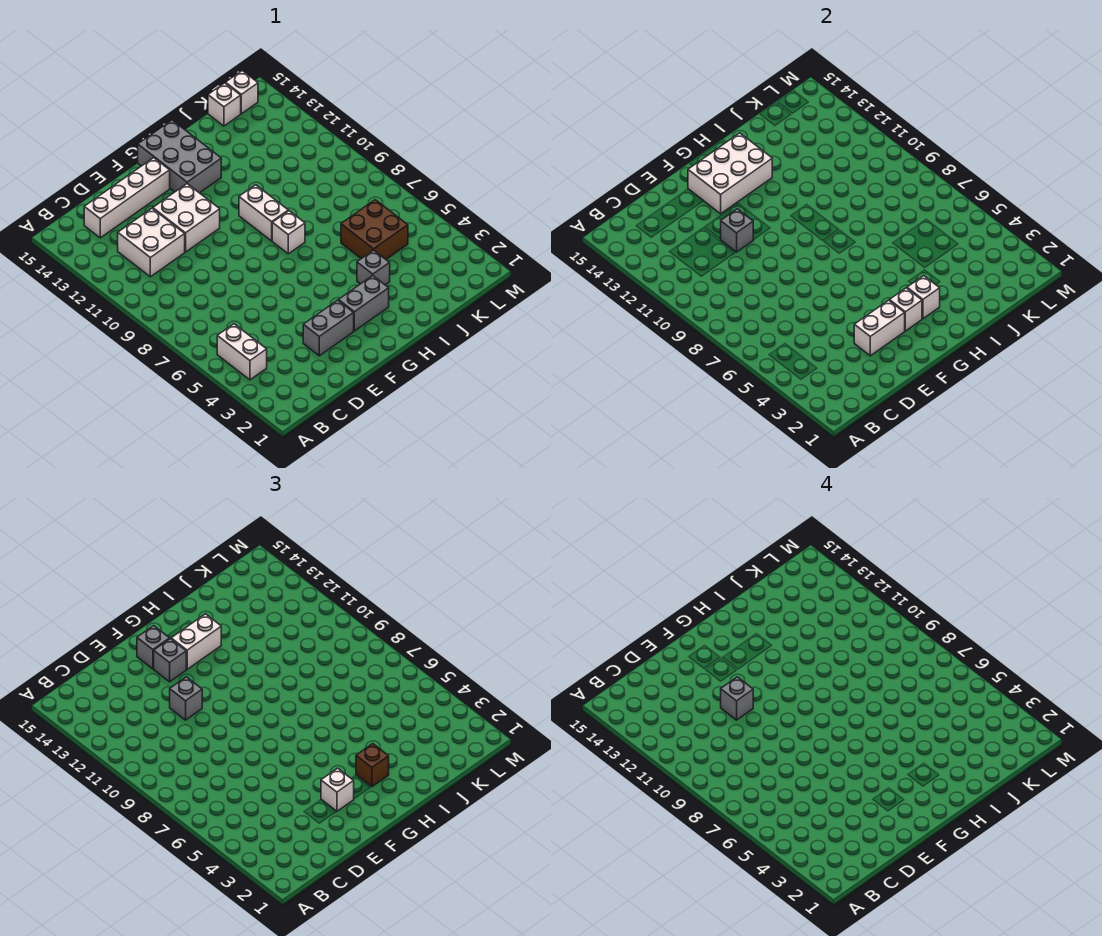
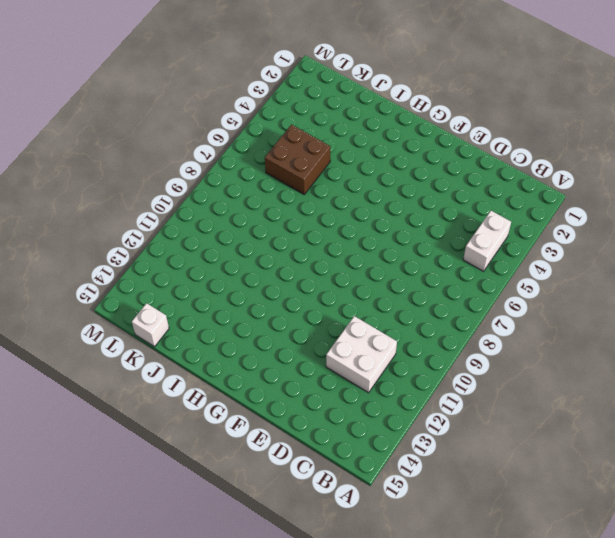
none -> white 1x4 brick [84,158,170,238]
none -> grey 1x2 brick [303,300,354,356]
none -> white 2x2 brick [153,184,220,252]

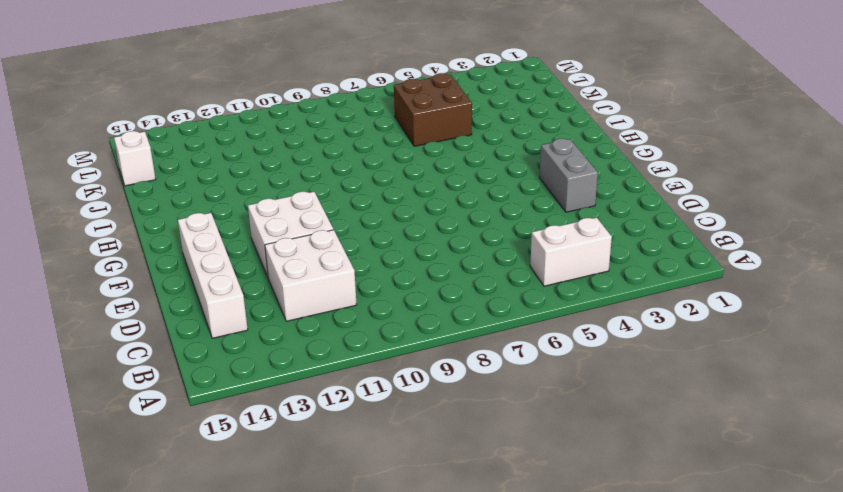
none -> grey 1x2 brick [339,276,389,331]
none -> grey 2x3 brick [138,120,221,193]
none -> white 1x1 brick [272,211,305,254]

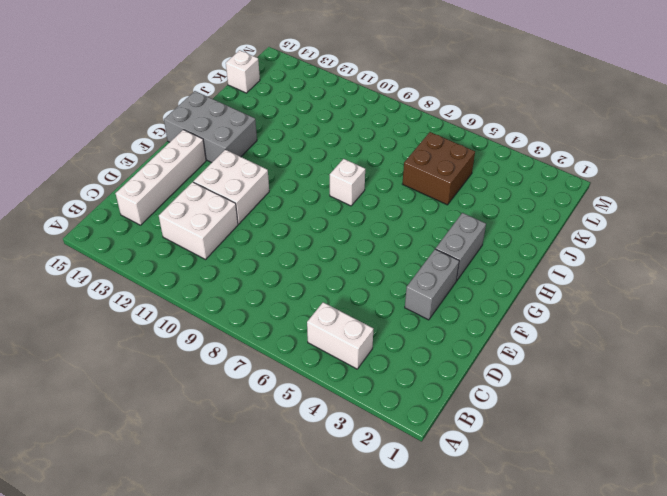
none -> white 1x2 brick [239,185,288,241]
none -> grey 1x1 brick [357,250,390,285]
none -> white 1x1 brick [226,71,258,114]

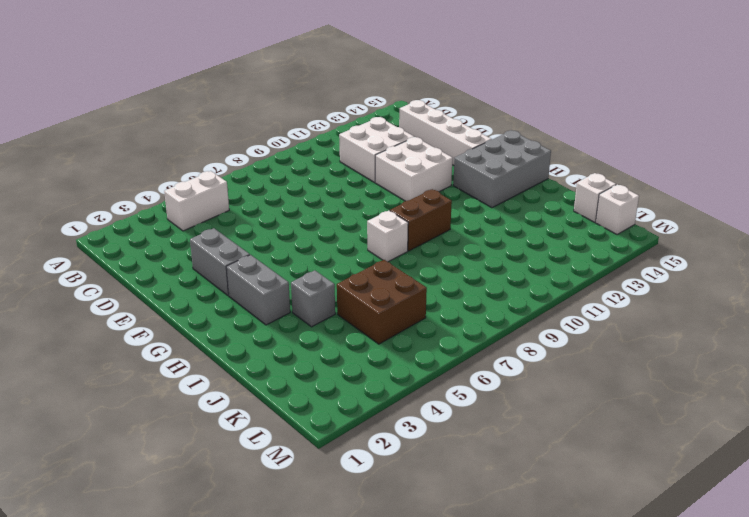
brown 1x2 brick [390,189,452,251] -> white 1x2 brick [239,185,288,241]
none -> white 1x2 brick [854,300,905,356]
none -> grey 1x1 brick [721,209,753,252]
none -> white 2x3 brick [688,133,772,214]

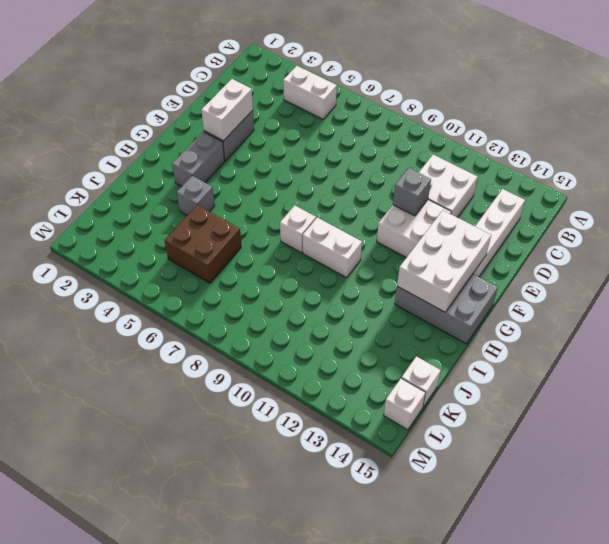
none -> white 1x1 brick [890,288,922,331]
none -> white 1x1 brick [907,276,940,319]
none -> grey 1x1 brick [170,677,202,720]

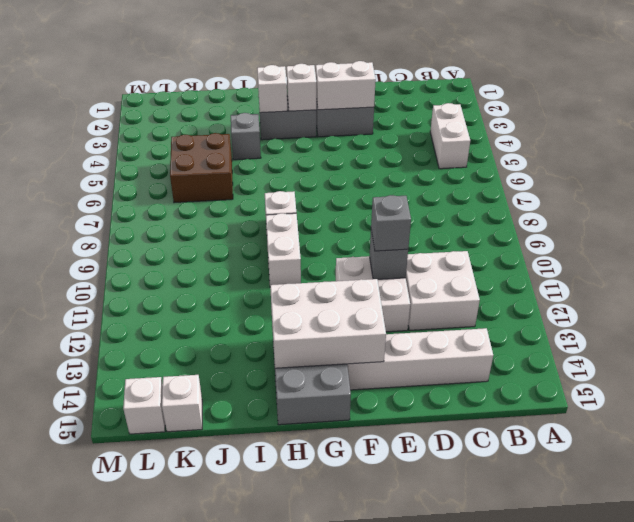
none -> white 1x1 brick [321,768,354,812]
none -> grey 1x1 brick [154,639,187,682]
none -> grey 1x1 brick [137,626,170,669]

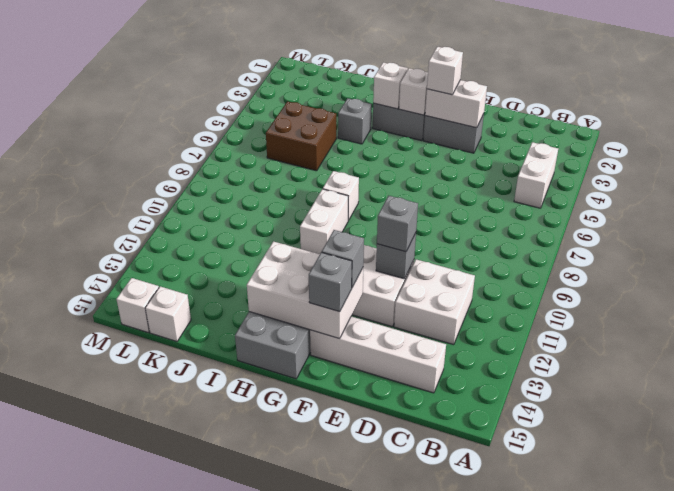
none -> white 1x2 brick [171,614,221,669]
none -> brown 1x1 brick [356,744,389,787]
none -> grey 1x1 brick [721,677,753,720]

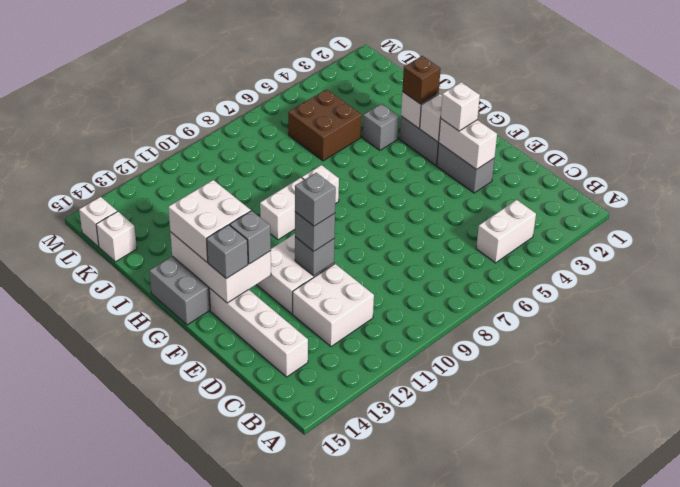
white 2x2 brick [168,180,251,262] -> white 1x2 brick [171,614,221,669]

